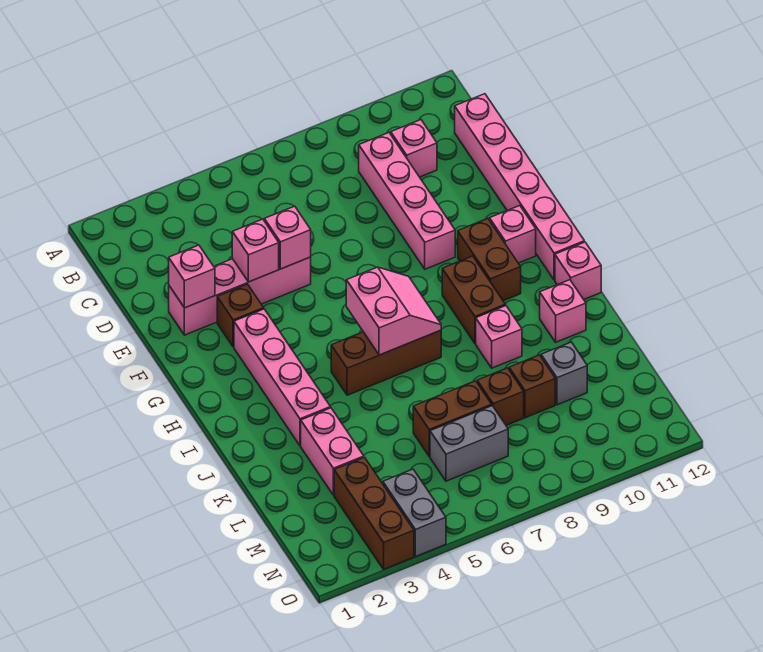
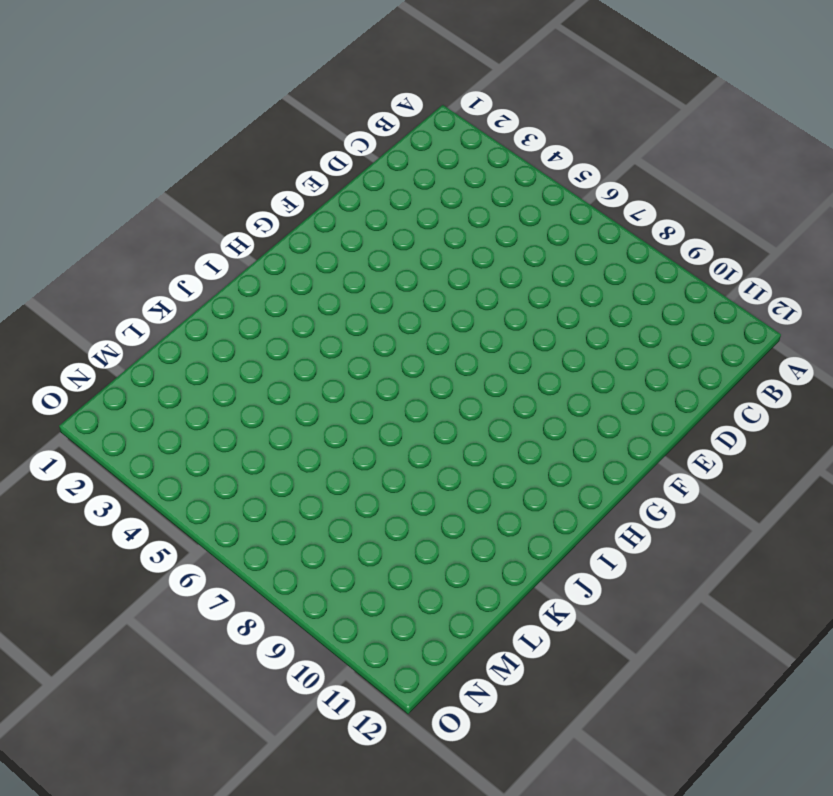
none -> pink 1x4 brick [359,133,455,269]
none -> pink 1x1 brick [391,120,437,177]
none -> pink 1x6 brick [455,94,584,280]

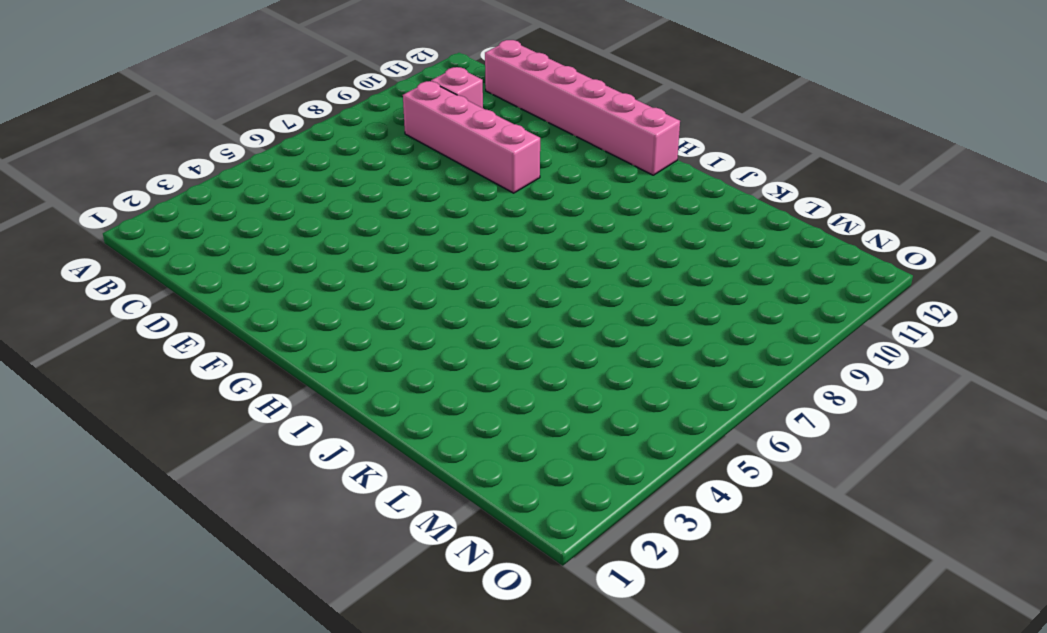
none -> pink 1x4 brick [169,257,311,335]
none -> brown 1x1 brick [217,284,264,347]
none -> pink 1x4 brick [234,309,330,446]

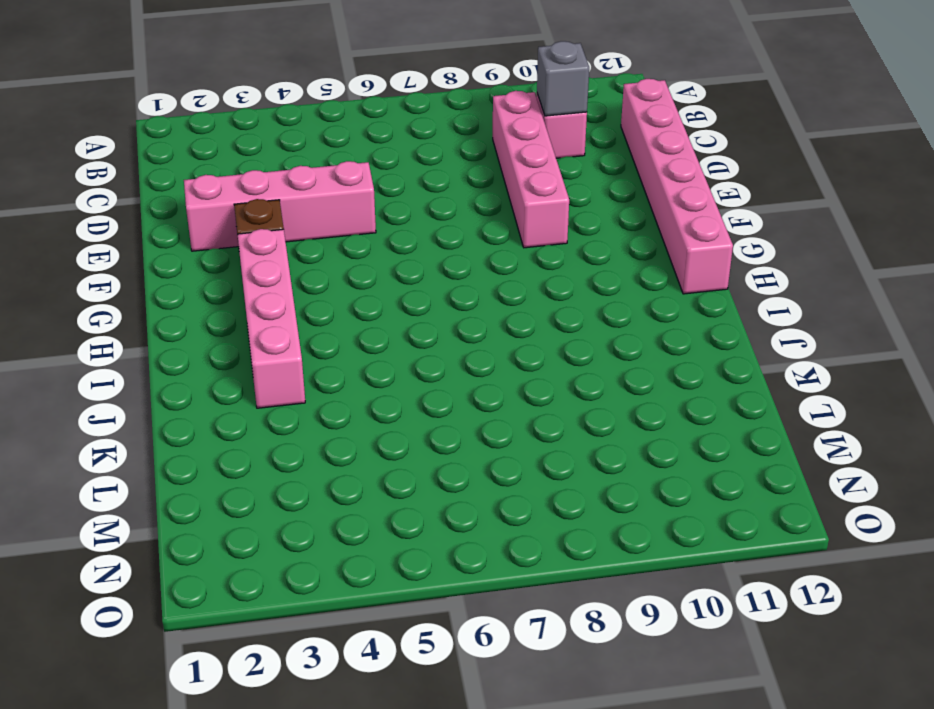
grey 1x1 brick [537,41,589,116] -> grey 1x1 brick moved to [541,342,587,405]
none -> brown 1x2 brick [458,219,521,301]
none -> pink 1x1 brick [490,206,536,263]
none -> brown 1x2 brick [442,256,505,343]

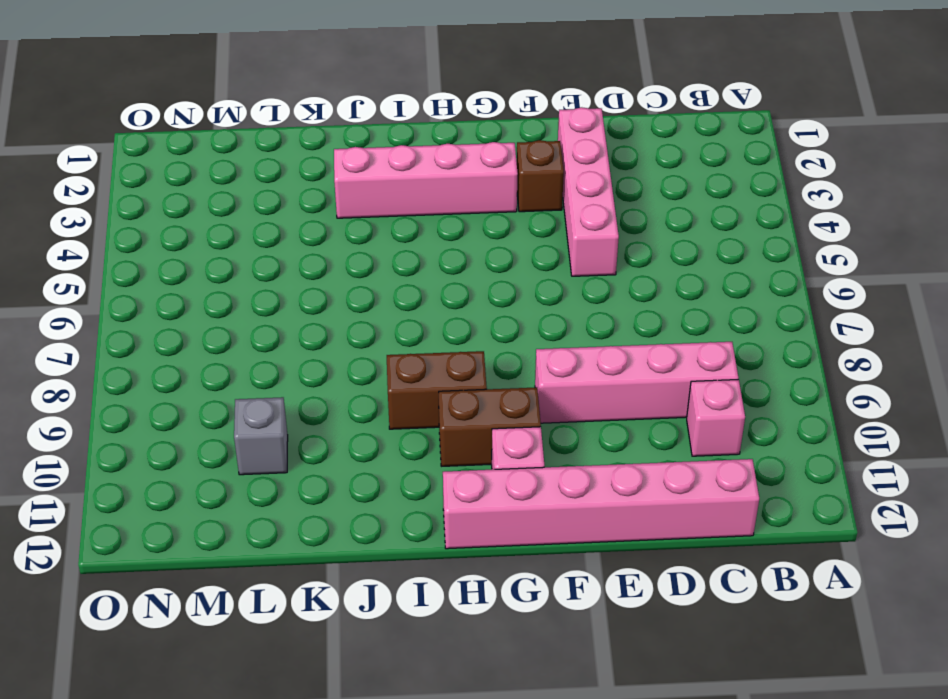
none -> brown 1x3 brick [331,330,441,395]
none -> pink 1x1 brick [555,242,601,300]
none -> pink 1x1 brick [476,306,522,368]

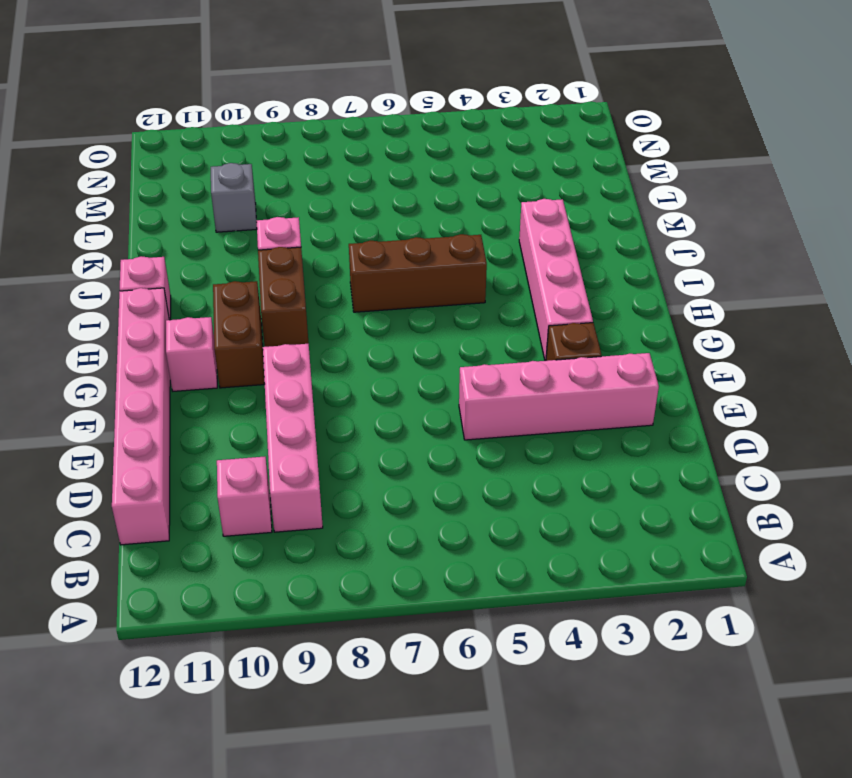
none -> pink 1x1 brick [540,280,586,342]
none -> pink 1x2 brick [301,408,364,495]
none -> brown 1x2 brick [413,381,492,456]

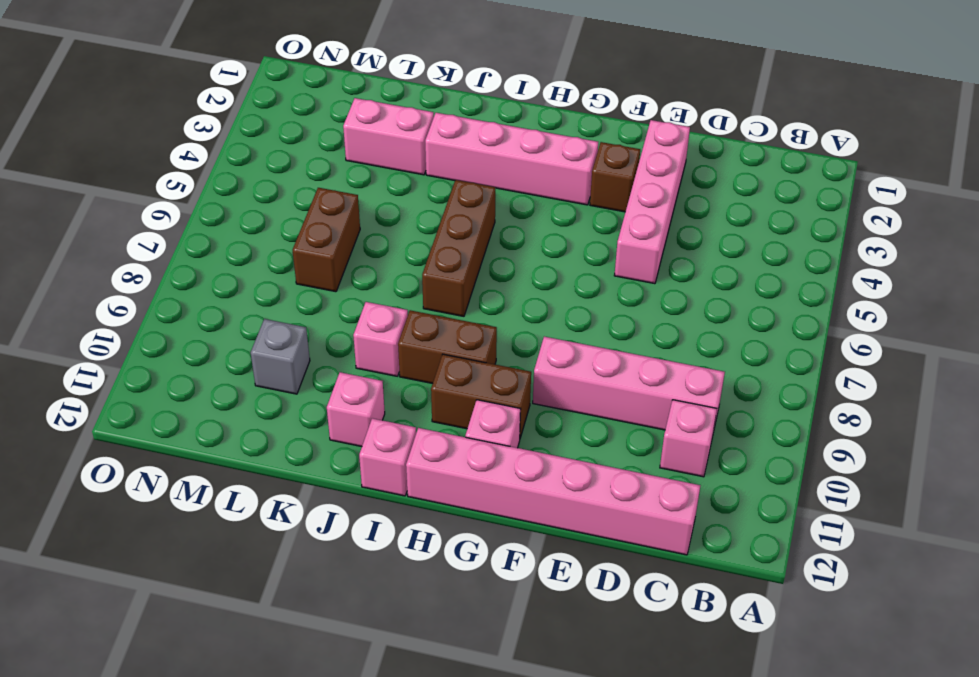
none -> brown 1x1 brick [477,368,524,425]
none -> brown 1x1 brick [509,355,555,418]
none -> brown 1x3 brick [334,457,414,569]

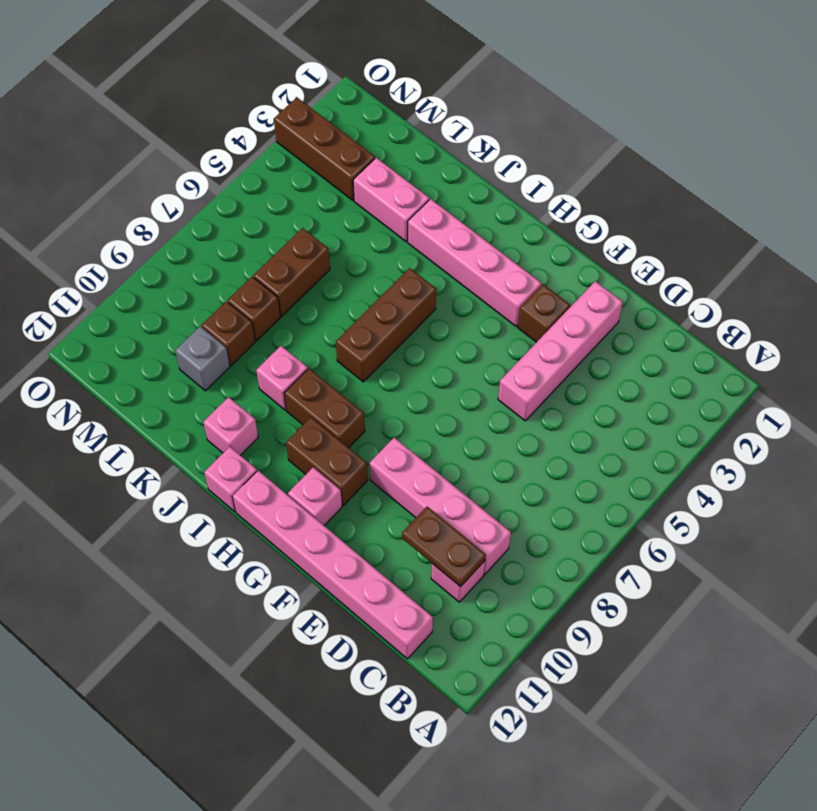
brown 1x2 plate [402,507,486,587] -> none
none -> grey 1x2 brick [430,406,508,481]
none -> grey 1x2 brick [383,469,446,557]
none -> pink 1x1 brick [169,245,215,308]

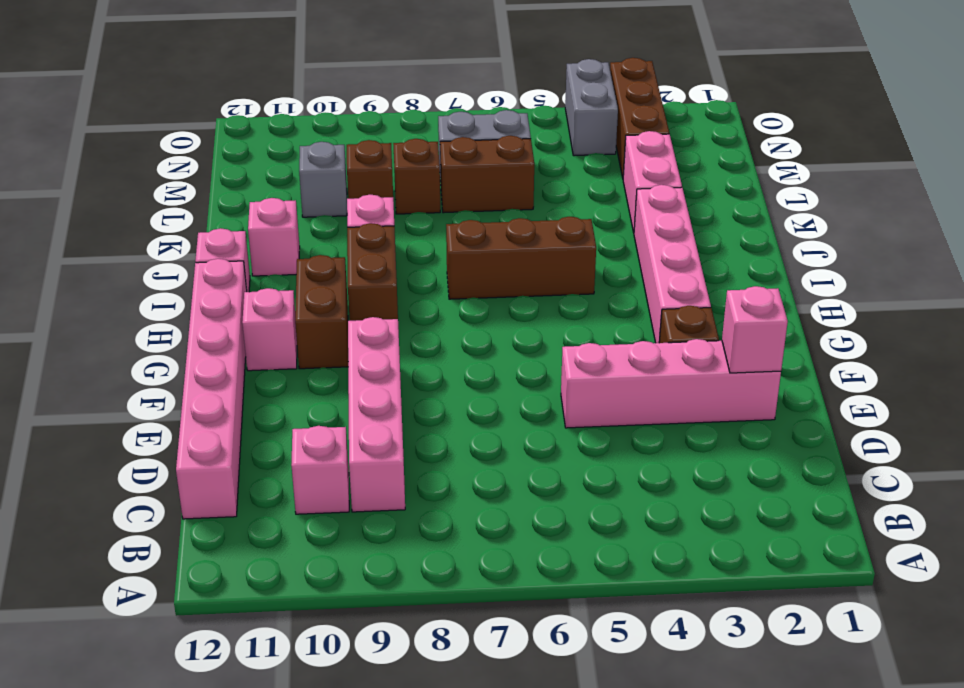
none -> pink 1x1 brick [232,219,279,282]
none -> pink 1x1 brick [264,206,311,269]
none -> pink 2x2 slope [346,267,441,355]

